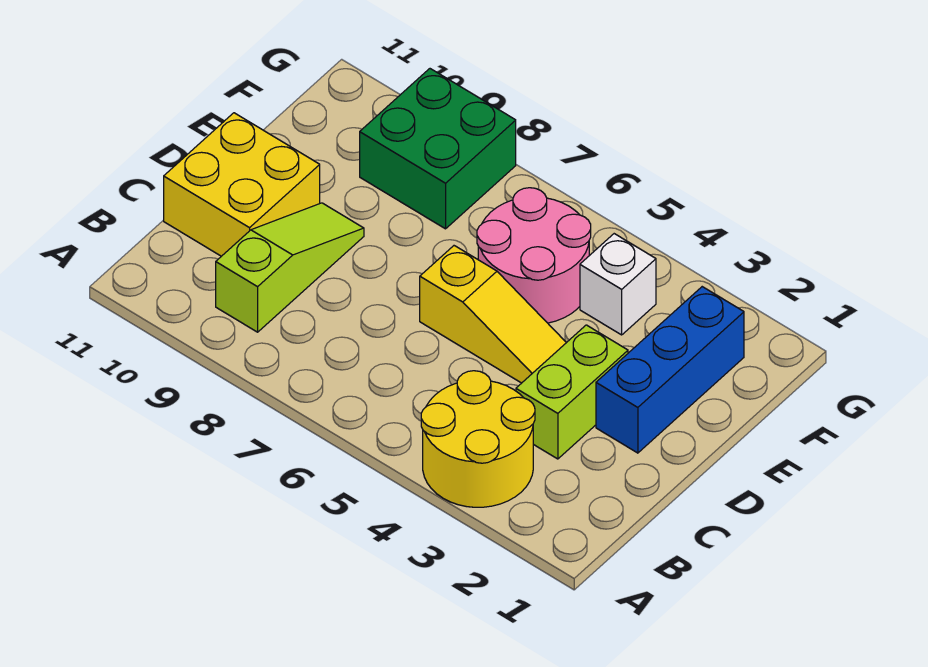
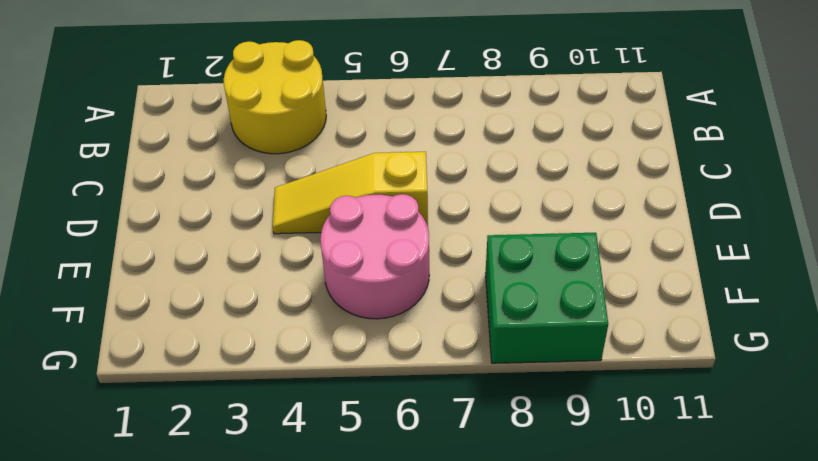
none -> lime 1x3 slope [216,203,364,332]
none -> lime 1x2 brick [516,325,628,459]

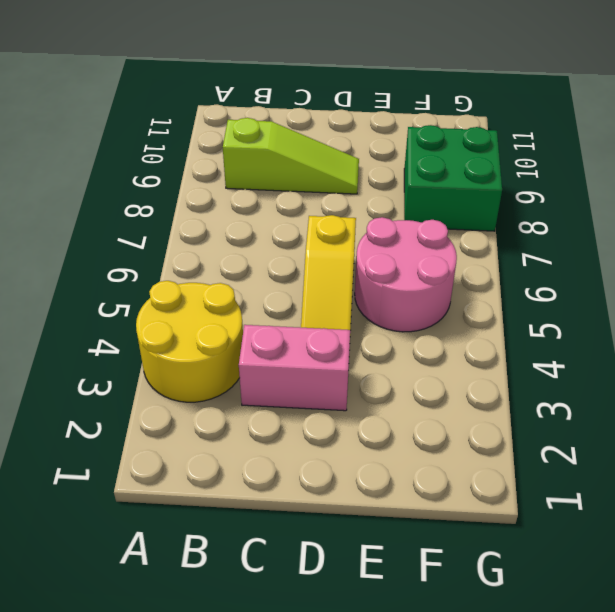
pink 1x2 brick [239,325,350,411] -> lime 1x2 brick [516,325,628,459]
none -> yellow 2x2 brick [164,113,320,256]
none -> blue 1x3 brick [596,287,744,453]

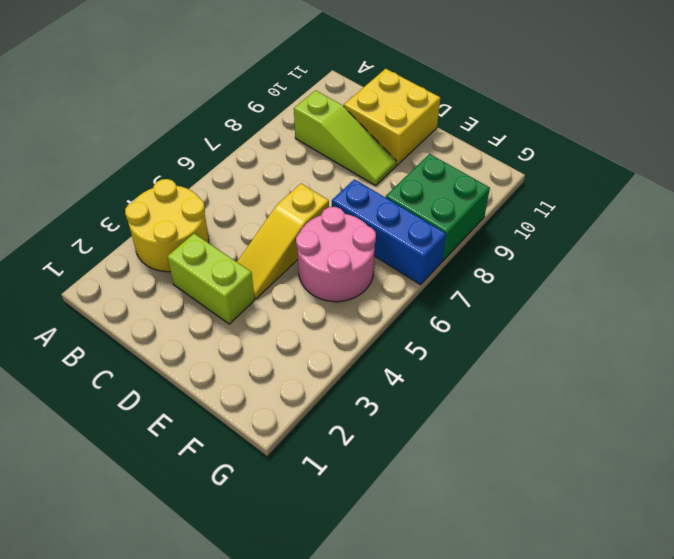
blue 1x3 brick [332,179,446,285] -> blue 1x3 brick moved to [596,287,744,453]
none -> white 1x1 brick [580,234,656,335]

